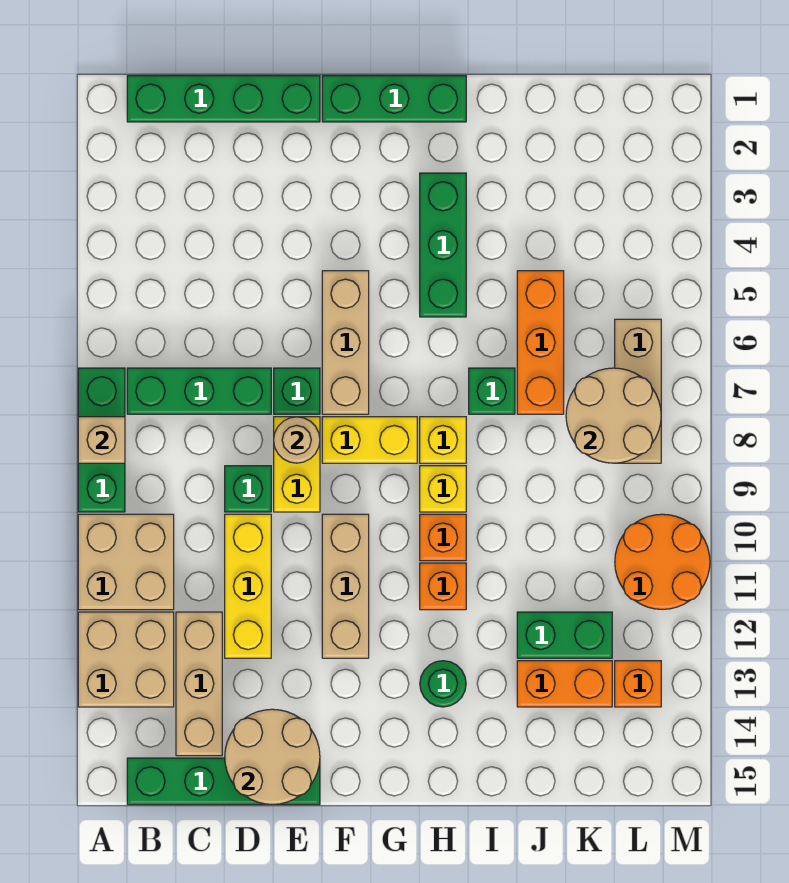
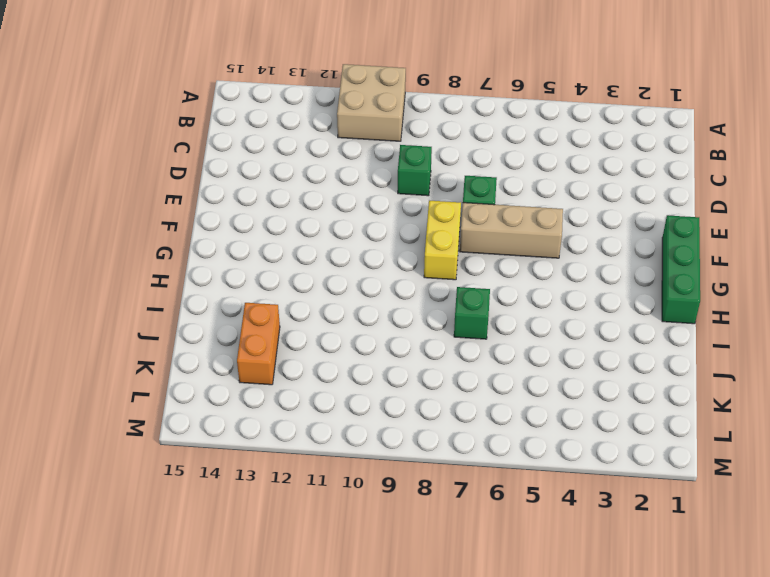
none -> green 1x3 brick [78,368,125,512]
none -> tan 2x2 brick [78,612,174,707]
none -> green 1x4 brick [127,76,320,122]
none -> green 1x3 brick [127,368,271,414]

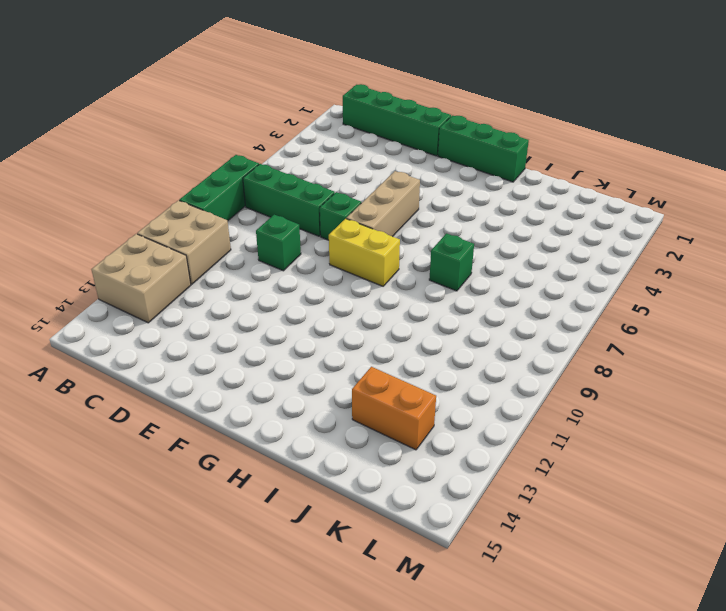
none -> green 1x4 brick [127,758,320,805]
none -> tan 1x3 brick [176,612,222,756]
none -> yellow 1x3 brick [225,514,271,658]
none -> yellow 1x2 brick [274,417,320,512]

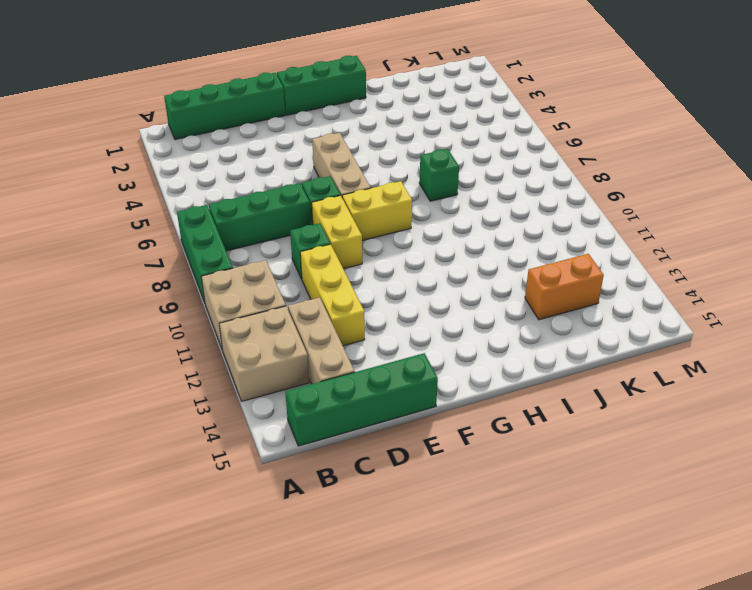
none -> tan 1x3 brick [322,514,369,658]
none -> green 1x3 brick [420,173,466,317]
none -> yellow 1x1 brick [420,417,466,463]
none -> yellow 1x1 brick [420,466,466,512]

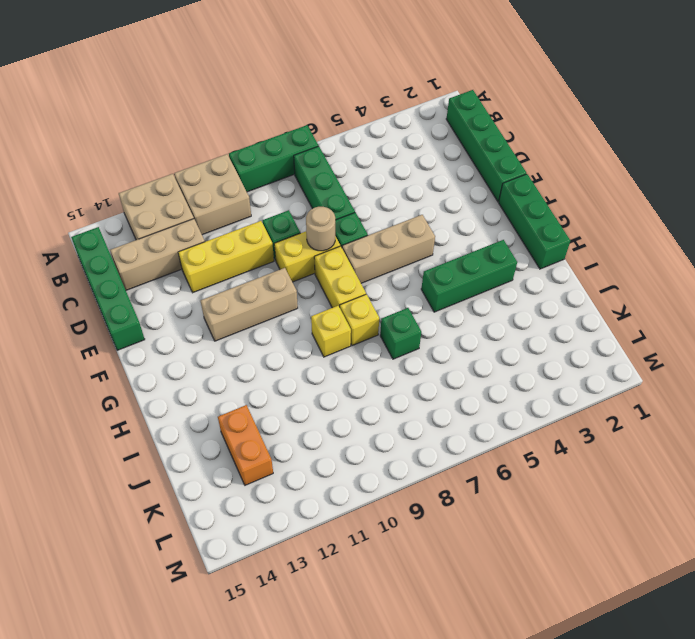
none -> orange 1x1 brick [420,514,466,561]
none -> orange 1x1 brick [420,563,466,610]
none -> green 1x1 round brick [420,661,466,707]
none -> orange 1x3 brick [517,271,564,414]

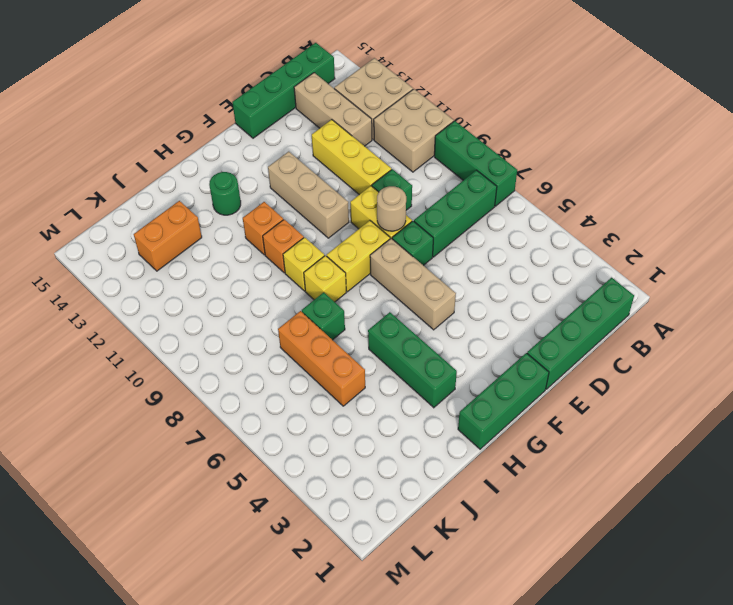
none -> green 1x2 brick [517,612,612,658]
none -> tan 1x3 brick [615,319,661,463]
none -> orange 2x2 round brick [615,514,710,609]
none -> orange 1x1 brick [615,661,661,707]

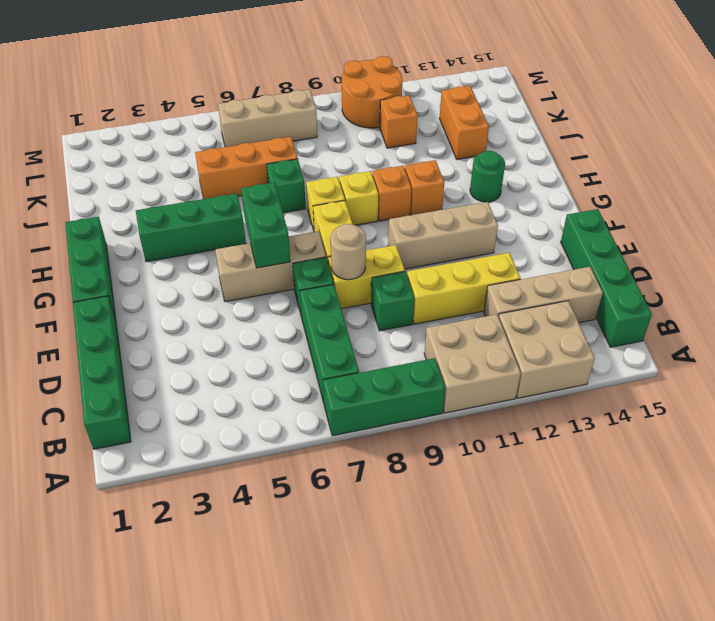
green 1x2 brick [241,182,290,268] -> green 1x2 brick moved to [517,612,612,658]
orange 1x1 brick [380,95,418,148] -> orange 1x1 brick moved to [615,661,661,707]
none -> tan 1x1 brick [78,417,125,463]
none -> tan 2x2 round brick [225,709,320,805]
none -> tan 2x2 round brick [566,368,661,463]

